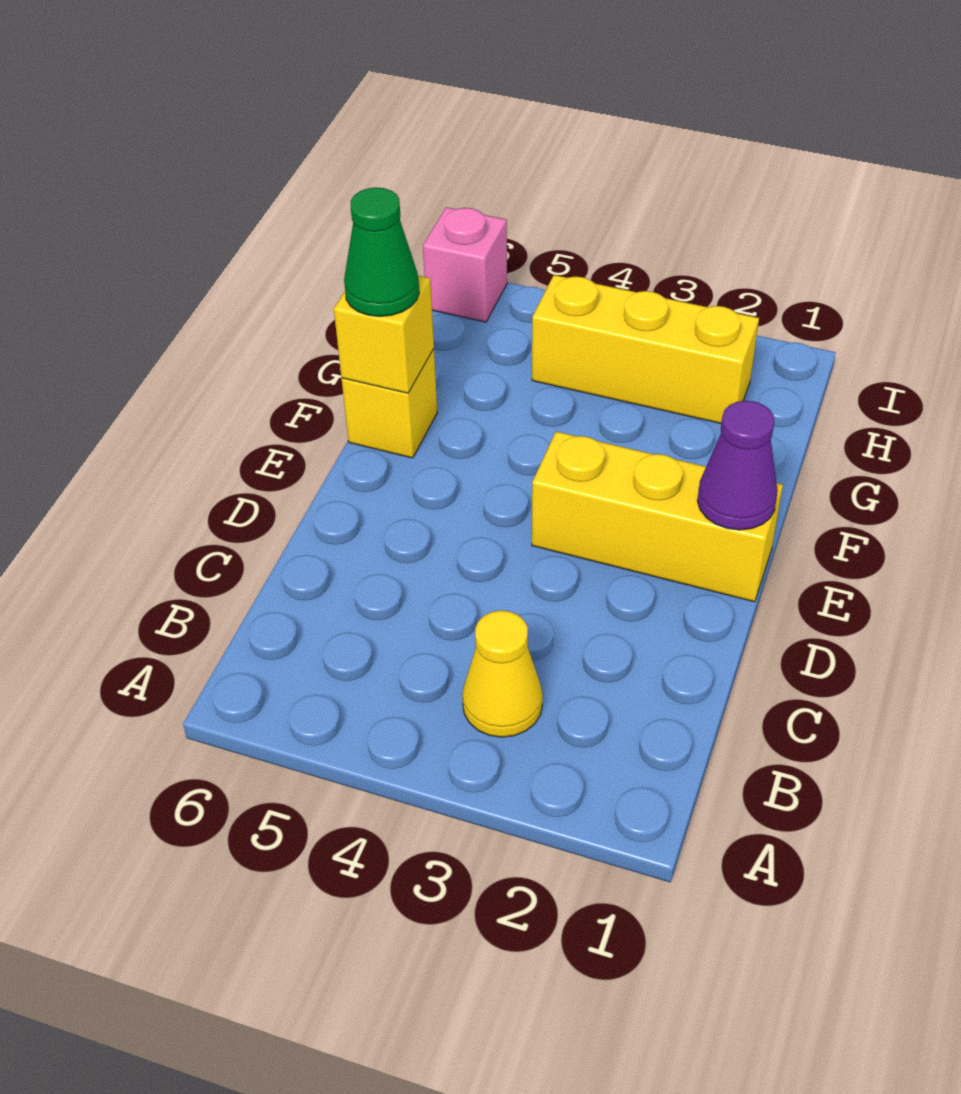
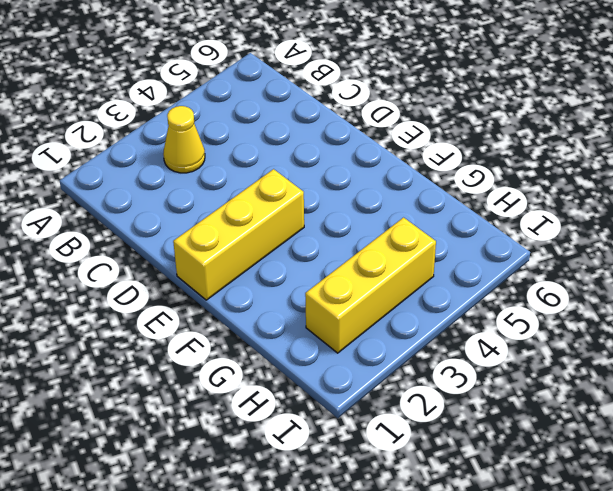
none -> yellow 1x1 brick [342,349,437,458]
none -> pink 1x1 brick [423,207,507,322]

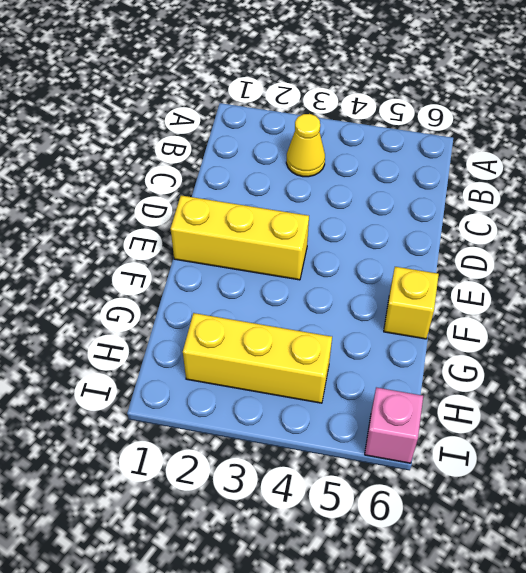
none -> purple 1x1 cone [697,401,777,530]
none -> yellow 1x1 brick [334,276,434,393]

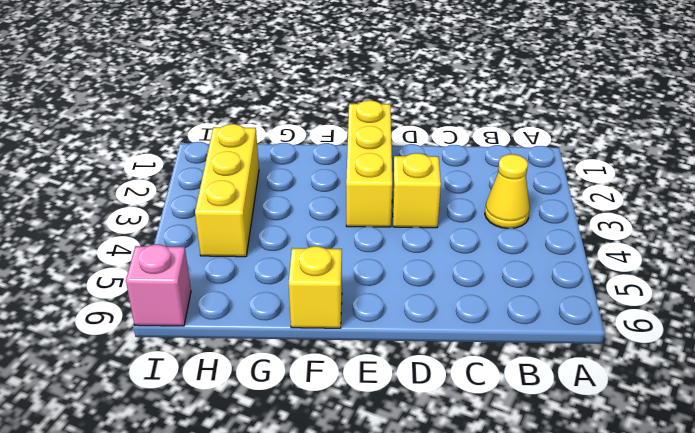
yellow 1x1 brick [392,153,441,228] -> yellow 1x1 brick moved to [334,276,434,393]
none -> purple 1x1 cone [697,401,777,530]
none -> green 1x1 cone [344,188,419,317]

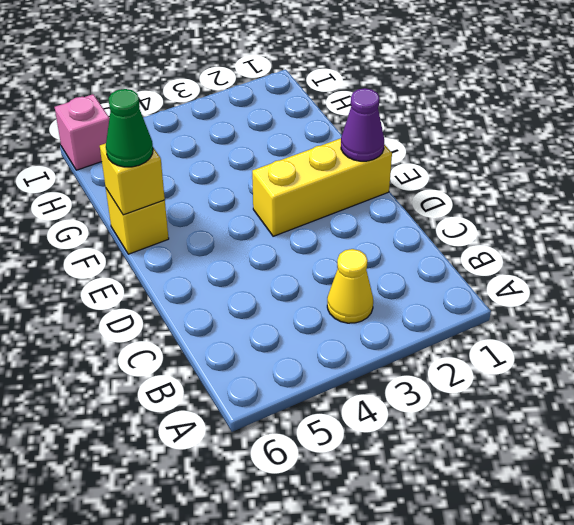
none -> yellow 1x3 brick [532,275,759,423]

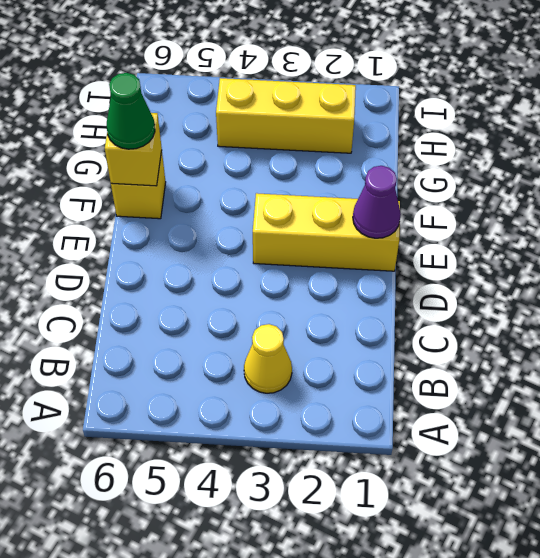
none -> pink 1x1 brick [423,207,507,322]

